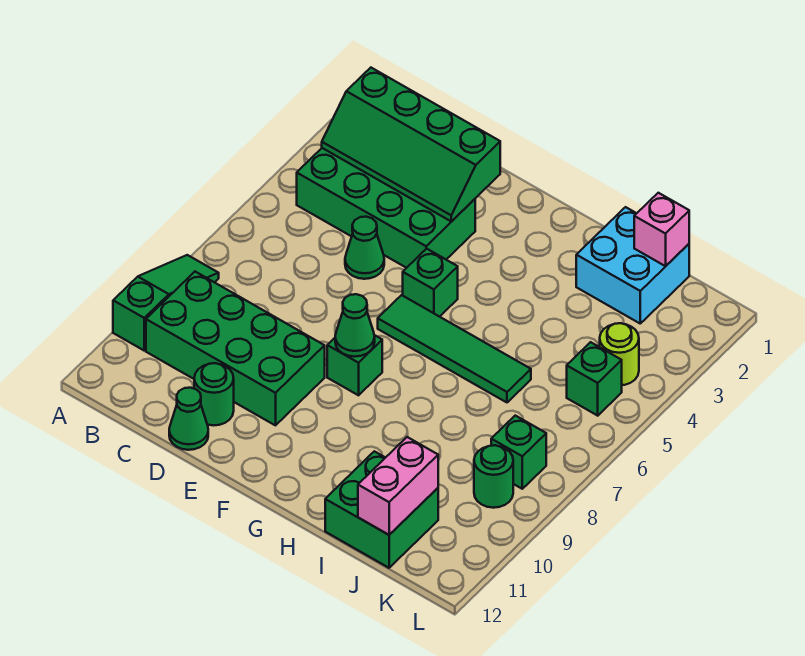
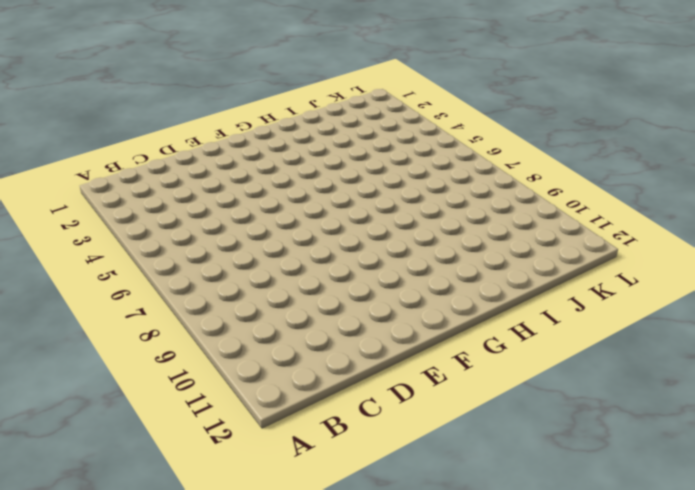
none -> green 1x3 slope [113,255,219,350]
none -> green 2x4 brick [297,148,475,268]
none -> green 2x4 brick [146,272,325,425]

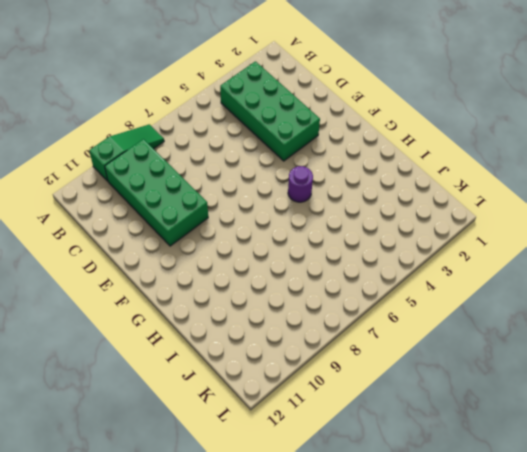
purple 1x1 round brick [288,166,313,202] -> none
none -> green 1x1 cone [345,217,384,279]
none -> green 1x1 round brick [194,363,234,425]
none -> green 1x1 cone [169,388,208,450]

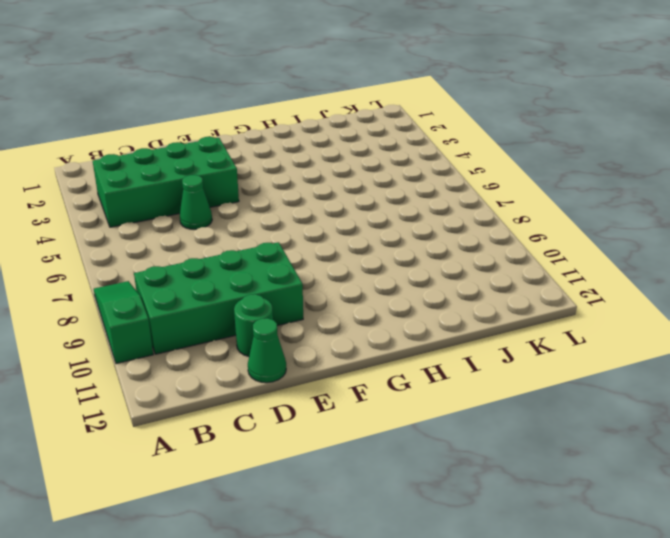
none -> green 1x1 brick [403,249,458,317]
none -> green 1x4 tile [378,295,531,402]
none -> green 1x1 brick [327,335,382,395]

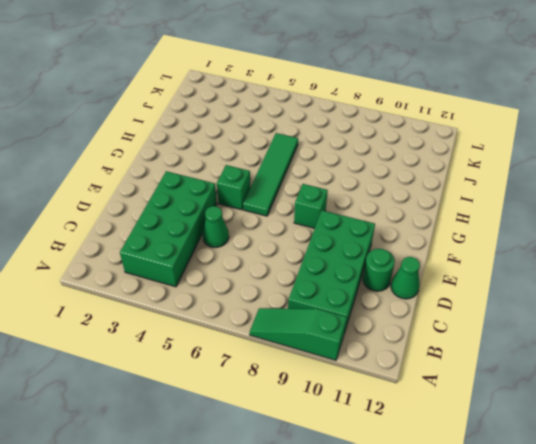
none -> cyan 2x2 brick [576,207,689,323]
none -> green 2x2 brick [325,451,438,568]
none -> lime 1x1 round brick [600,323,639,385]

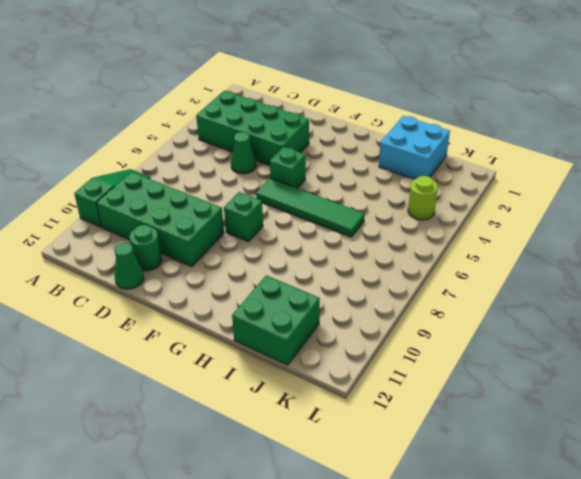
none -> green 1x1 brick [567,342,622,416]
none -> green 1x1 brick [491,416,546,489]
none -> green 1x1 round brick [474,445,513,508]

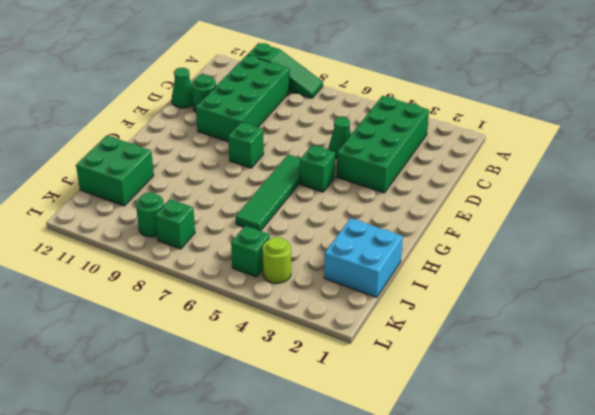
none -> green 2x4 slope [322,68,500,222]
none -> green 1x1 cone [335,294,375,357]
none -> pink 1x1 brick [634,193,689,266]

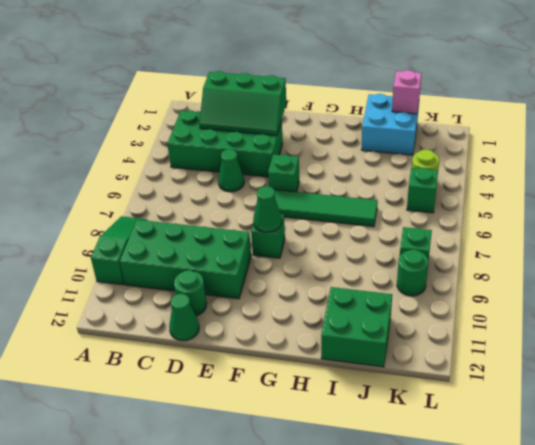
green 2x3 slope [199,71,286,136] -> green 2x4 slope [322,68,500,222]
none -> pink 1x2 brick [358,437,438,535]

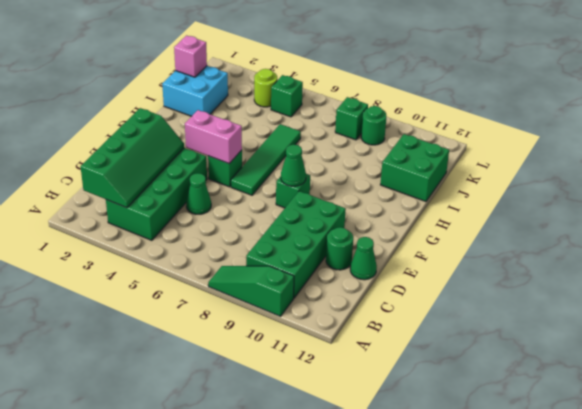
pink 1x2 brick [185,110,242,163] -> pink 1x2 brick moved to [358,437,438,535]

